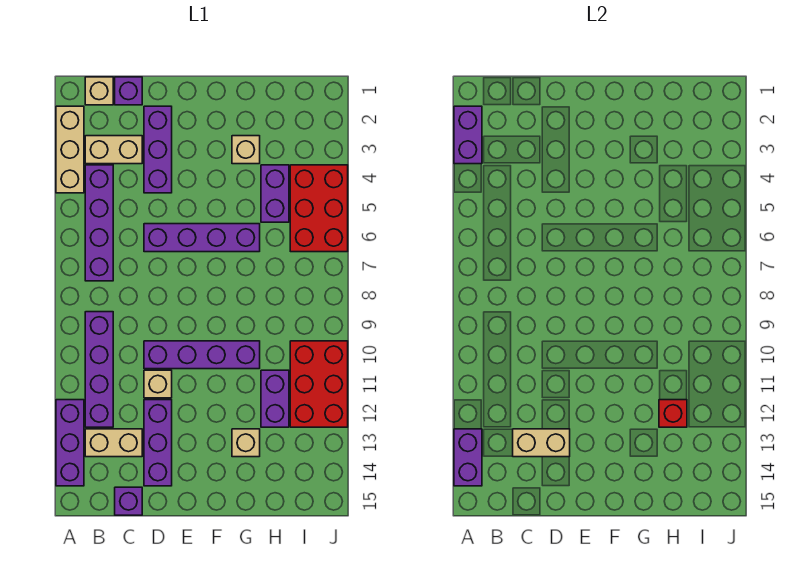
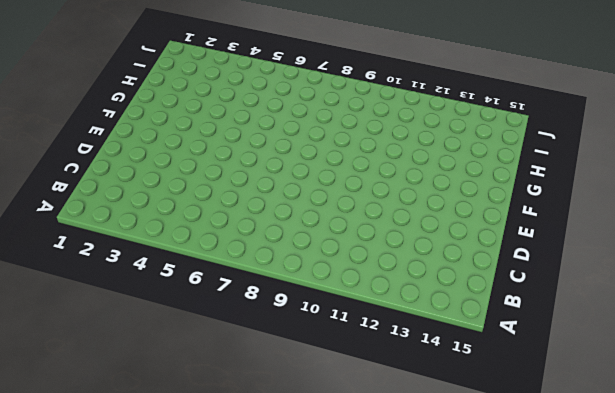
none -> tan 1x3 brick [56,106,84,193]
none -> purple 1x3 brick [56,400,84,486]
none -> tan 1x1 brick [85,77,113,105]

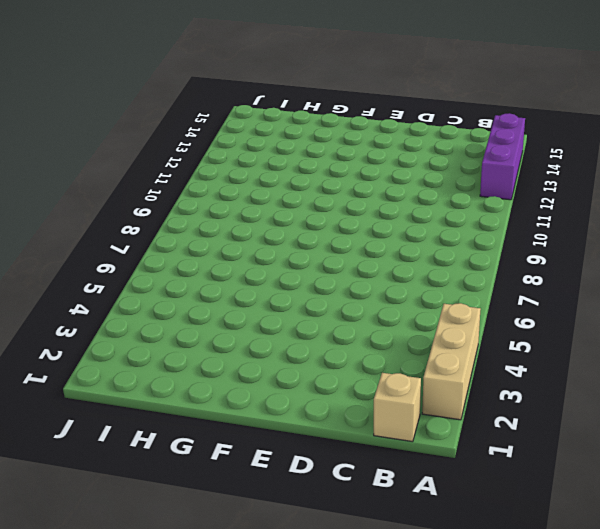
none -> tan 1x2 brick [85,136,142,164]
none -> purple 1x4 brick [85,165,113,281]
none -> purple 1x4 brick [85,312,113,427]

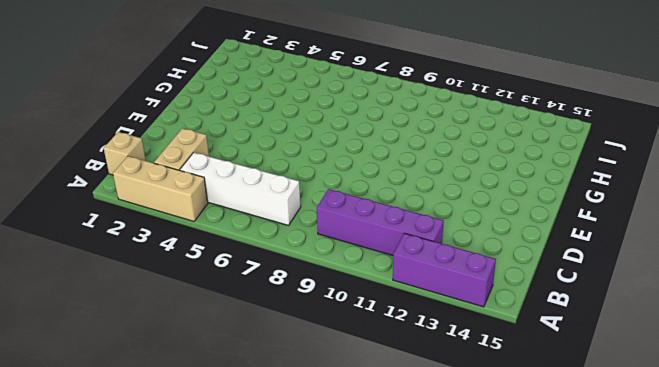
white 1x4 brick [180,153,301,225] -> purple 1x4 brick [85,165,113,281]
none -> tan 1x2 brick [85,429,142,457]
none -> purple 1x1 brick [115,77,142,105]
none -> purple 1x1 brick [115,487,142,515]

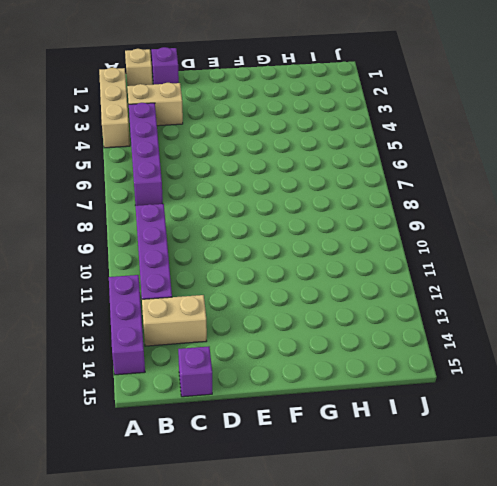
none -> purple 1x3 brick [144,106,172,193]
none -> purple 1x4 brick [144,224,260,252]
none -> purple 1x4 brick [144,341,260,369]

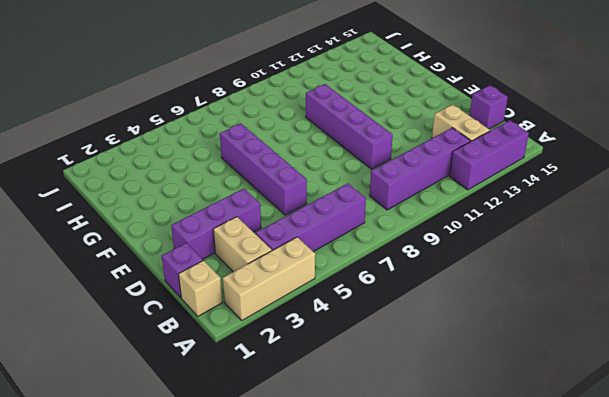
none -> tan 1x1 brick [144,370,172,398]
none -> purple 1x3 brick [144,400,172,486]
none -> tan 1x1 brick [232,136,260,164]

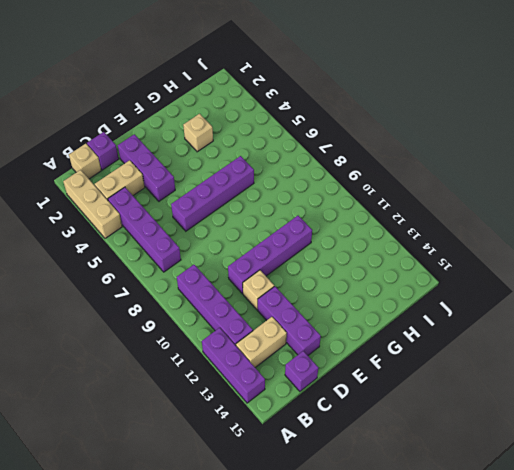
none -> tan 1x1 brick [232,429,260,457]
none -> purple 1x2 brick [261,165,289,222]
none -> purple 1x2 brick [261,370,289,427]

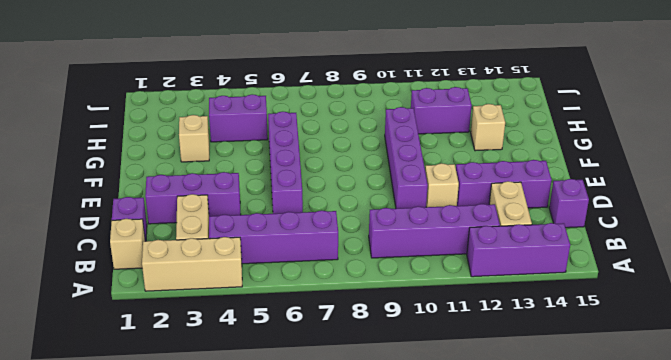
none -> red 2x3 brick [290,165,348,252]
none -> red 2x3 brick [290,341,348,427]
none -> purple 1x2 brick [454,106,482,164]

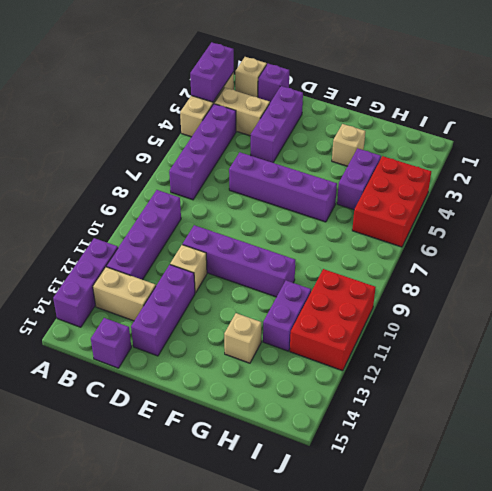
none -> purple 1x2 brick [454,429,482,486]
none -> tan 1x2 brick [513,429,570,457]
none -> red 1x1 brick [659,400,687,427]

